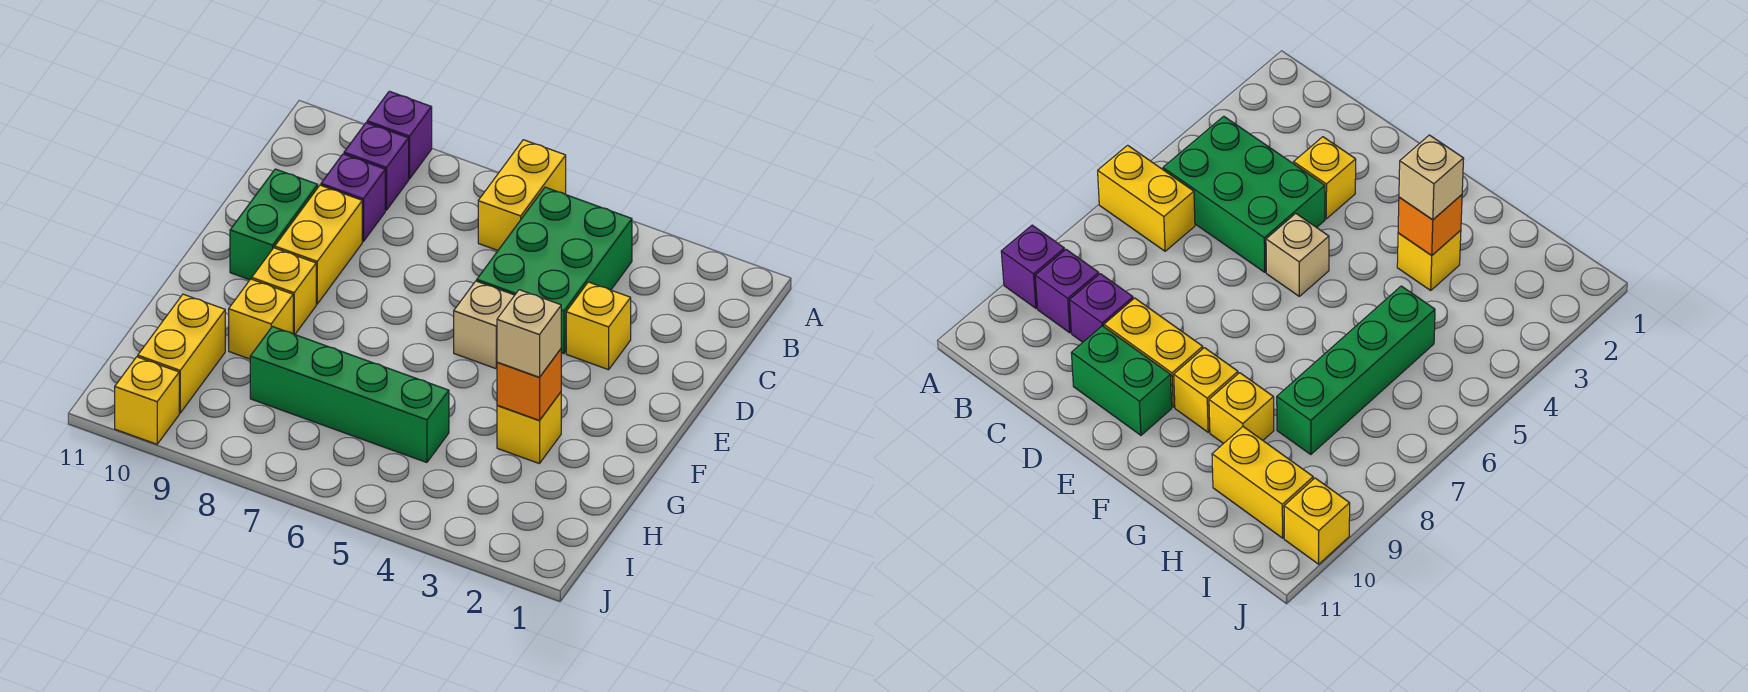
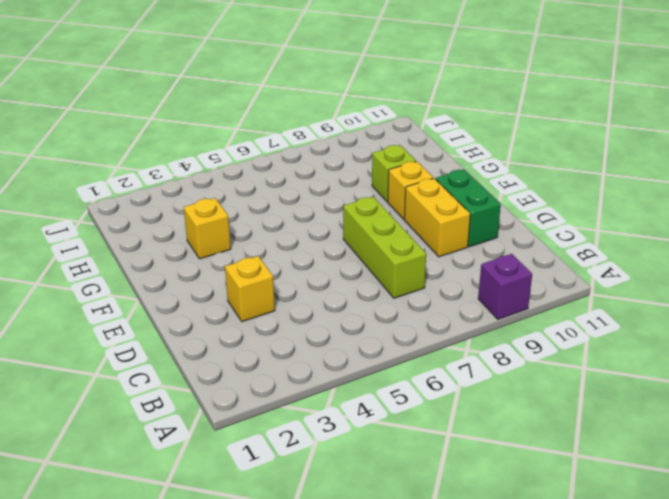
lime 1x3 brick [343,197,426,298] -> none
lime 1x1 brick [372,145,416,202] -> yellow 1x1 brick [229,279,293,359]
none -> yellow 1x2 brick [478,140,566,250]
none -> green 2x3 brick [477,187,632,354]
none -> purple 1x1 brick [344,123,409,210]

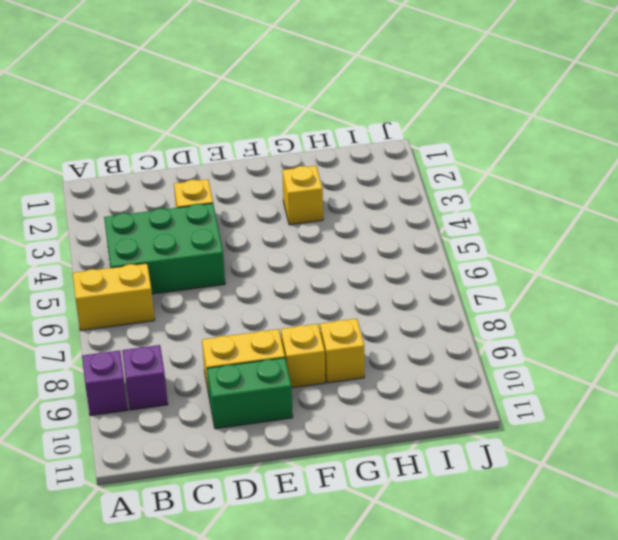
none -> purple 1x1 brick [321,154,385,242]
none -> tan 1x1 brick [454,281,515,369]
none -> green 1x4 brick [250,326,449,463]

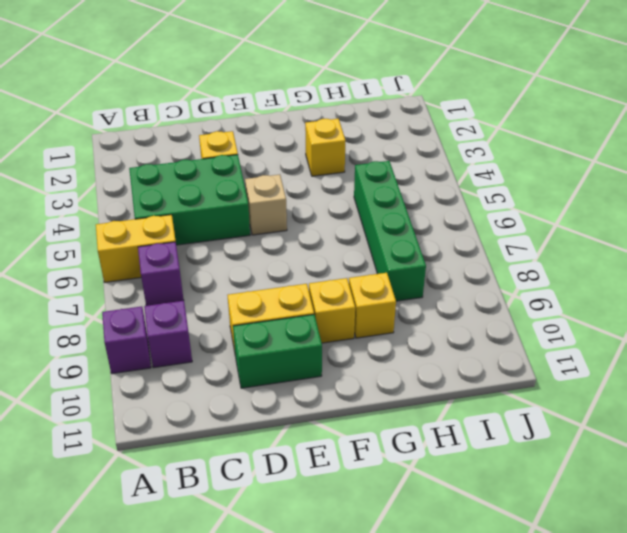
purple 1x1 brick [138,242,184,306] -> purple 1x1 brick moved to [321,154,385,242]
none -> yellow 1x2 brick [138,294,225,413]
none -> yellow 1x1 brick [115,357,179,444]
none -> orange 1x1 brick [497,349,561,420]

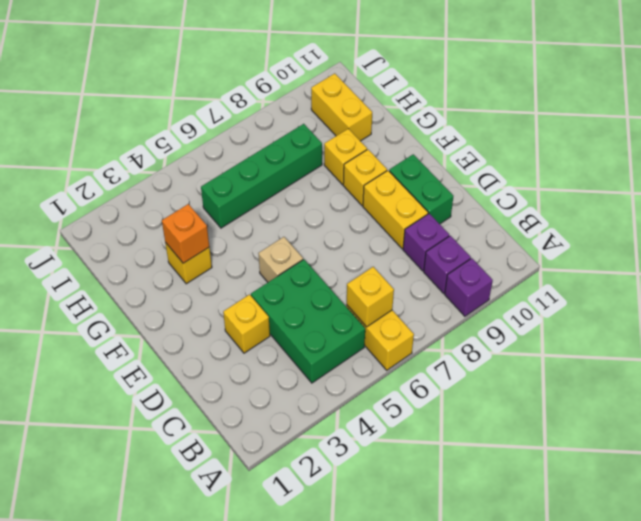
yellow 1x1 brick [347,267,394,327] -> yellow 1x1 brick moved to [115,357,179,444]
none -> tan 1x1 brick [497,290,561,377]

